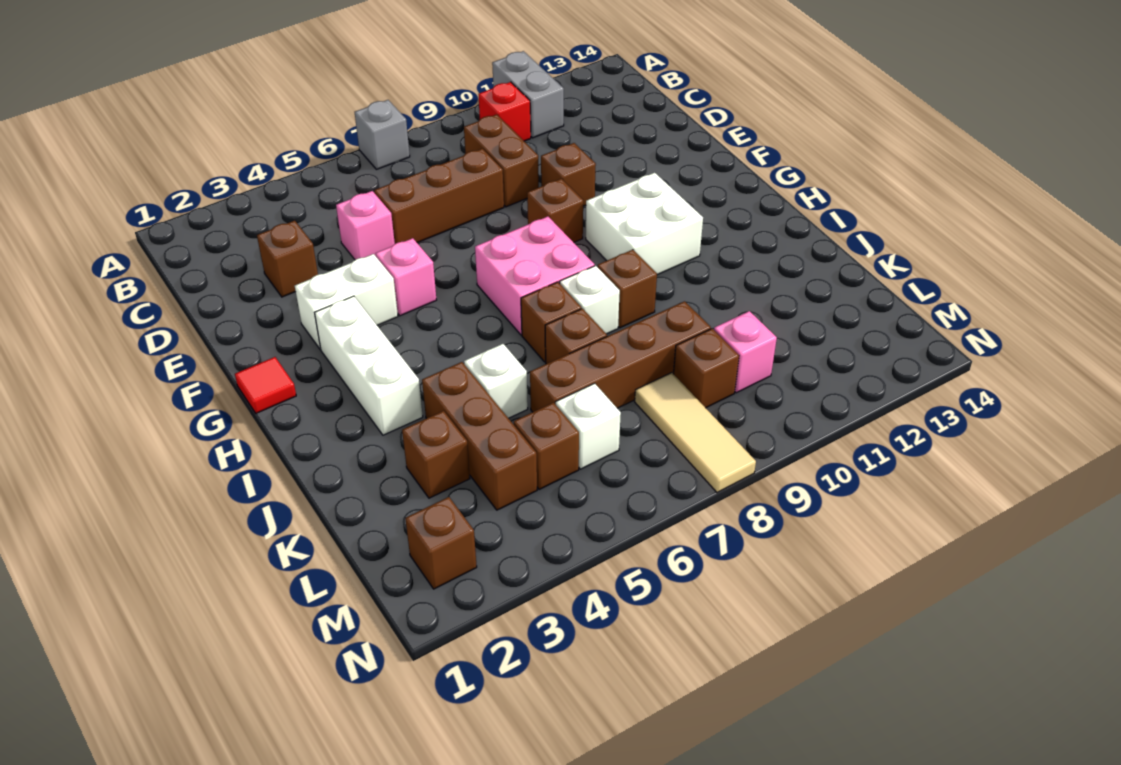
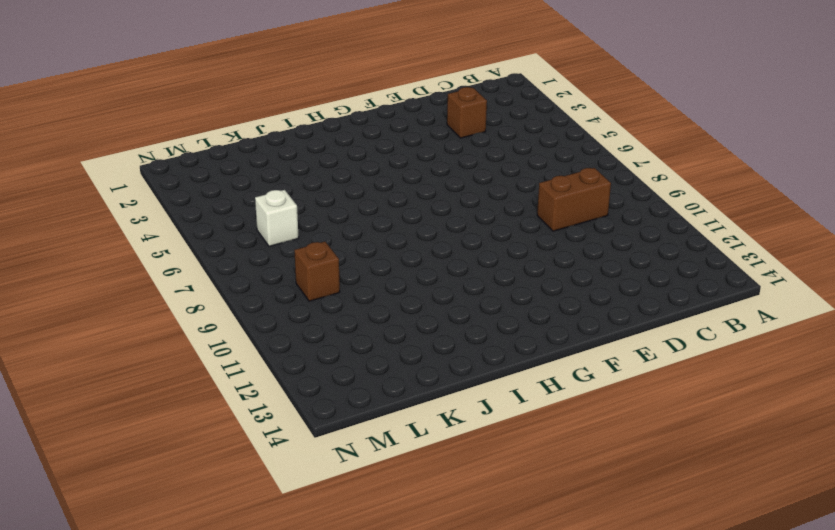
none -> grey 1x1 brick [355,100,410,169]
none -> grey 1x2 brick [492,51,564,138]
none -> red 1x1 brick [478,82,531,141]

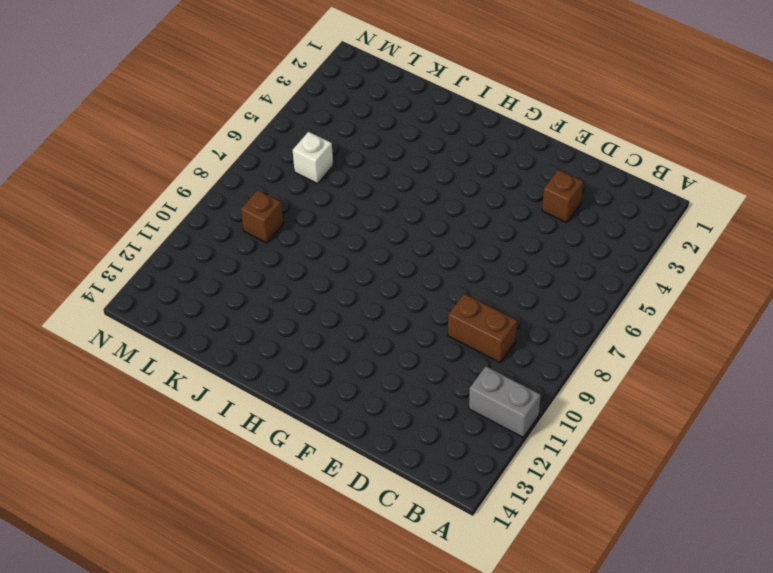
none -> grey 1x1 brick [355,100,410,169]
none -> red 1x1 brick [478,82,531,141]
none -> pink 1x1 brick [336,191,395,260]

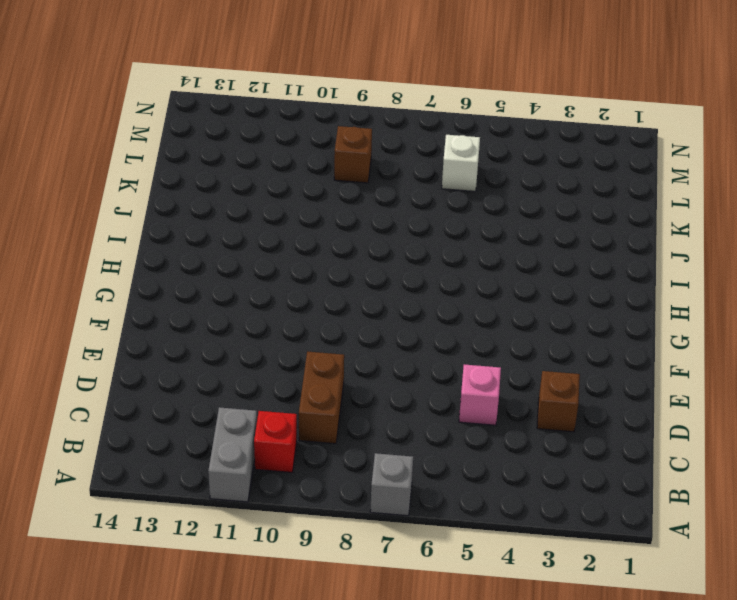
none -> brown 1x3 brick [374,149,504,244]
none -> brown 1x1 brick [541,143,596,206]
none -> white 1x2 brick [295,254,398,349]

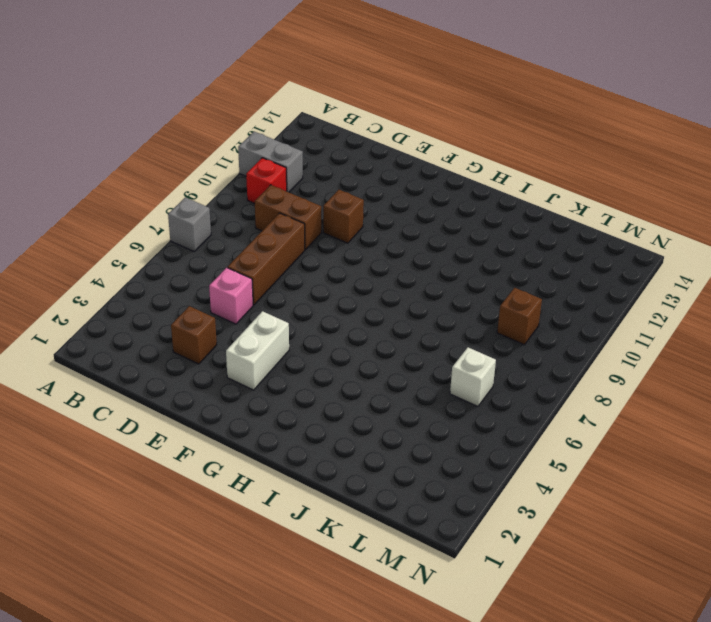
none -> pink 1x1 brick [376,238,436,316]
none -> brown 1x1 brick [527,179,583,242]
none -> red 1x1 tile [235,357,296,413]

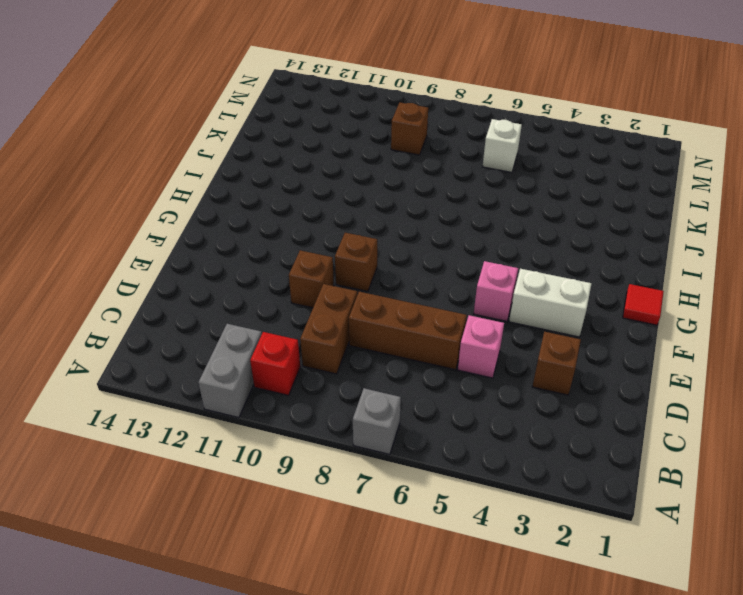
none -> white 1x3 brick [315,296,423,435]
none -> pink 2x2 brick [475,217,595,335]
none -> white 2x2 brick [586,173,703,275]

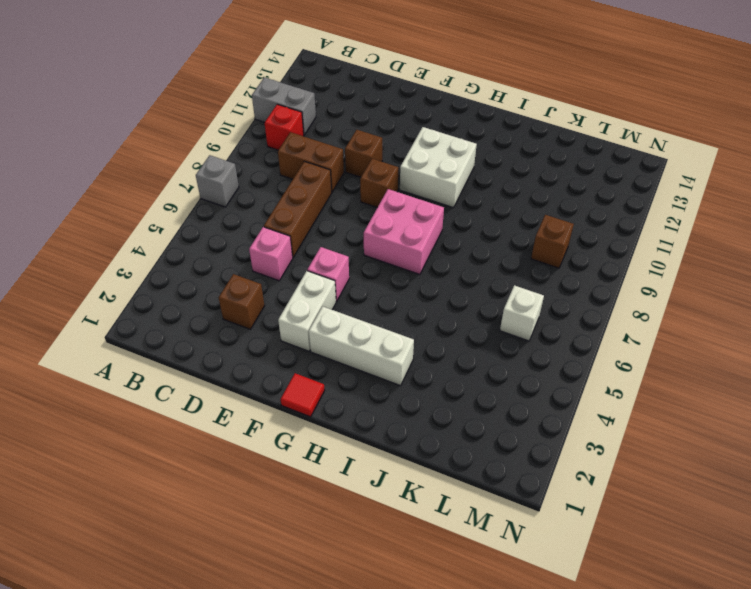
none -> brown 1x1 brick [521,282,581,362]
none -> white 1x1 brick [560,266,620,334]
none -> brown 1x1 brick [598,250,657,328]

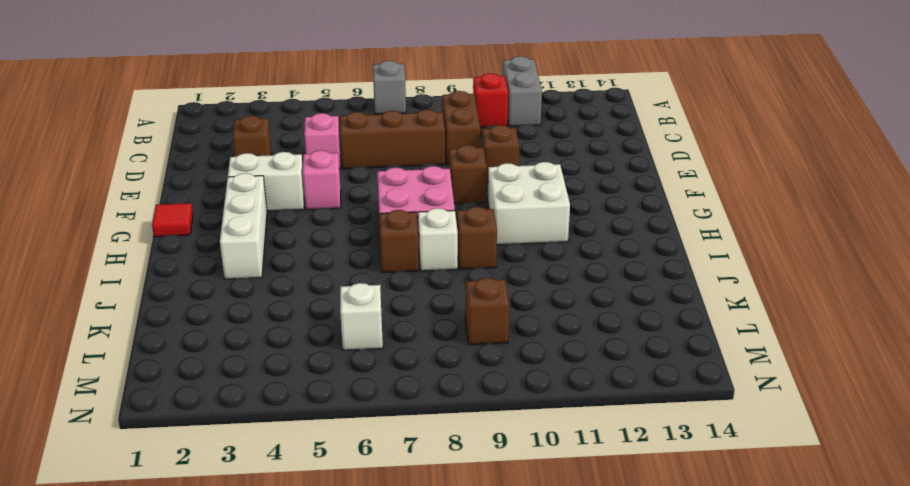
none -> brown 1x3 brick [422,362,537,510]
none -> white 1x1 brick [464,344,528,418]
none -> brown 1x1 brick [545,309,607,364]

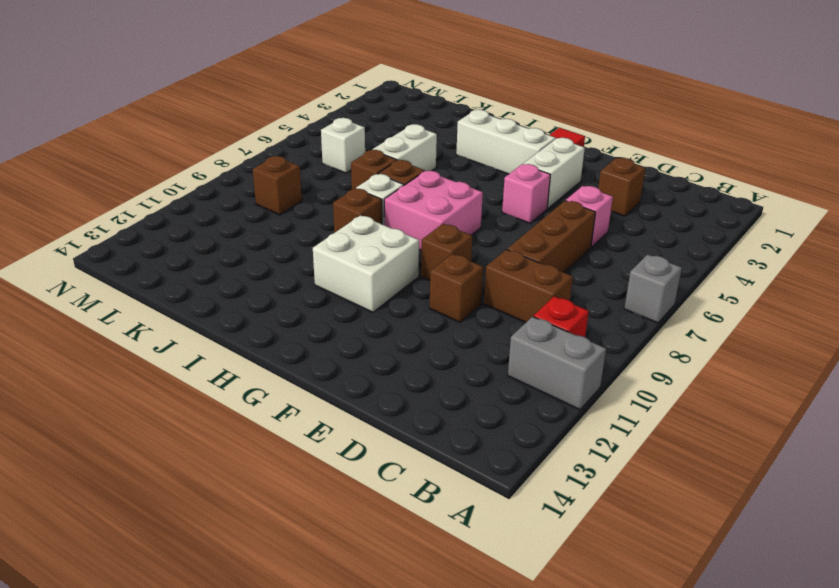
white 1x2 brick [373,124,437,171] -> white 1x1 brick [464,344,528,418]
none -> brown 1x3 brick [422,362,537,510]
none -> brown 1x1 brick [402,411,470,498]
none -> brown 1x4 brick [530,301,711,412]

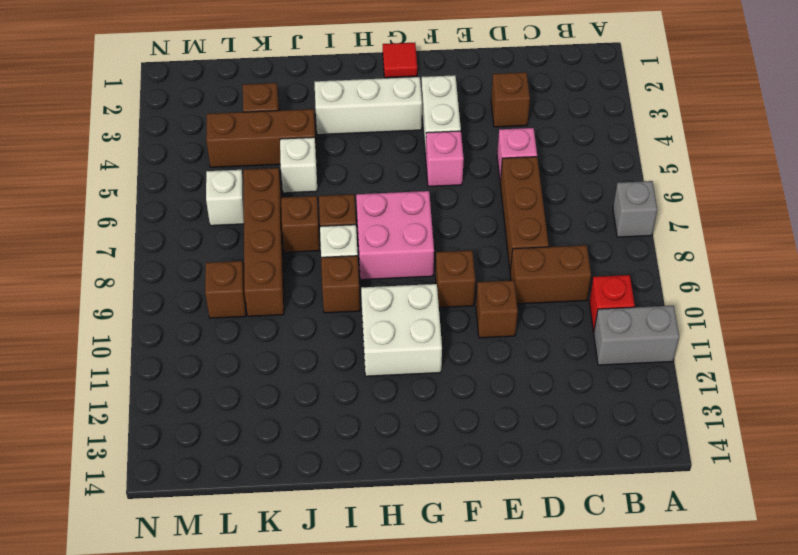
none -> brown 1x1 brick [514,403,579,489]
none -> tan 1x3 tile [635,373,756,493]
none -> pink 1x1 brick [714,311,777,393]

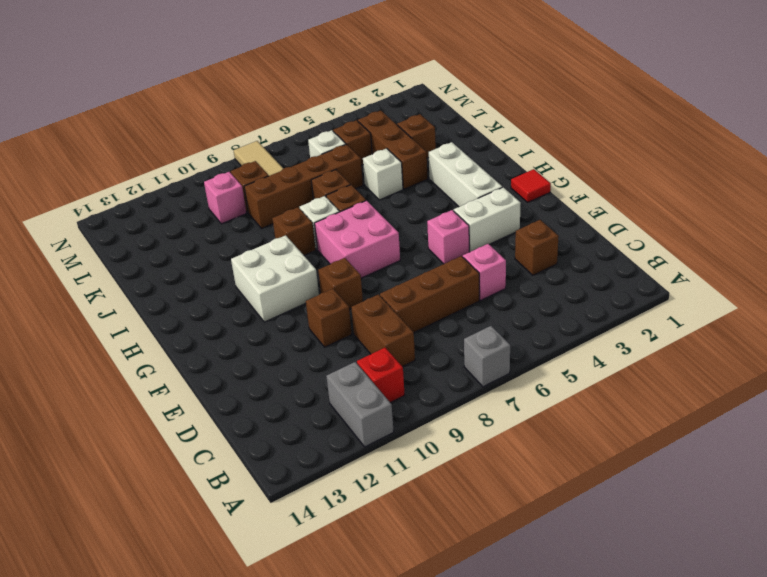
none -> brown 1x1 brick [405,497,477,589]

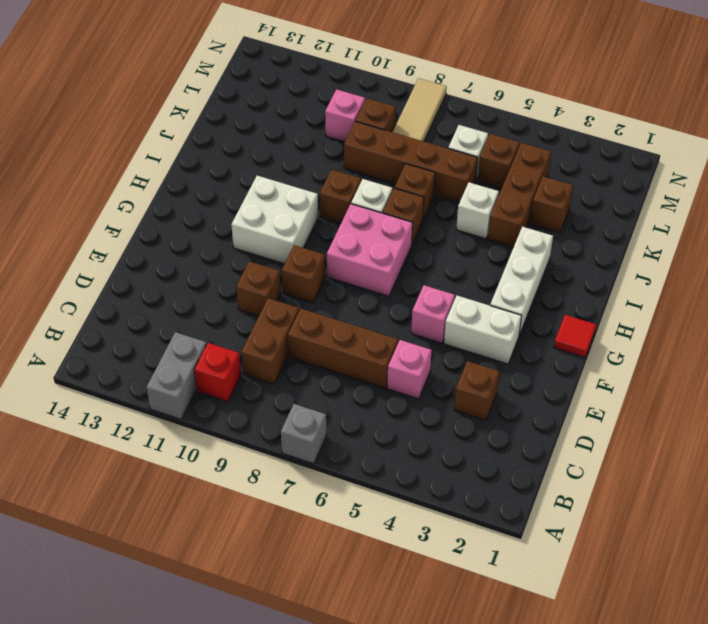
none -> brown 1x1 brick [405,497,477,589]

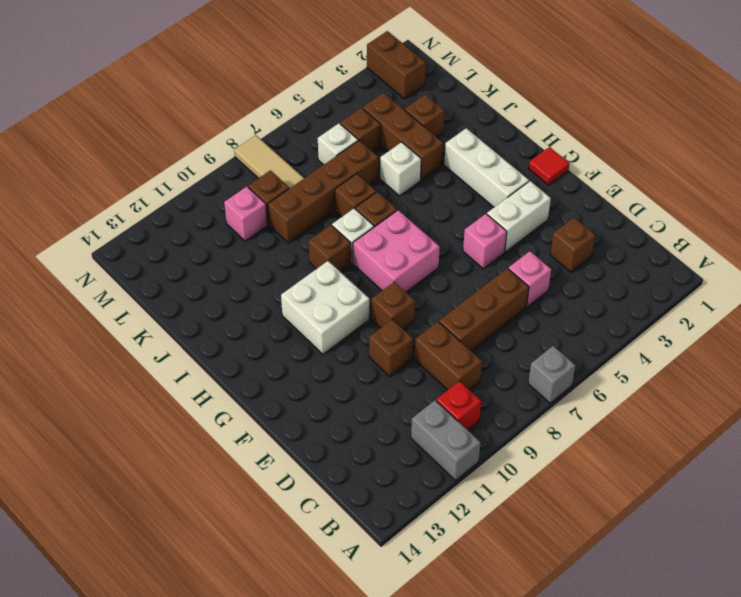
brown 1x2 brick [367,31,426,99] -> brown 1x1 brick [405,497,477,589]

